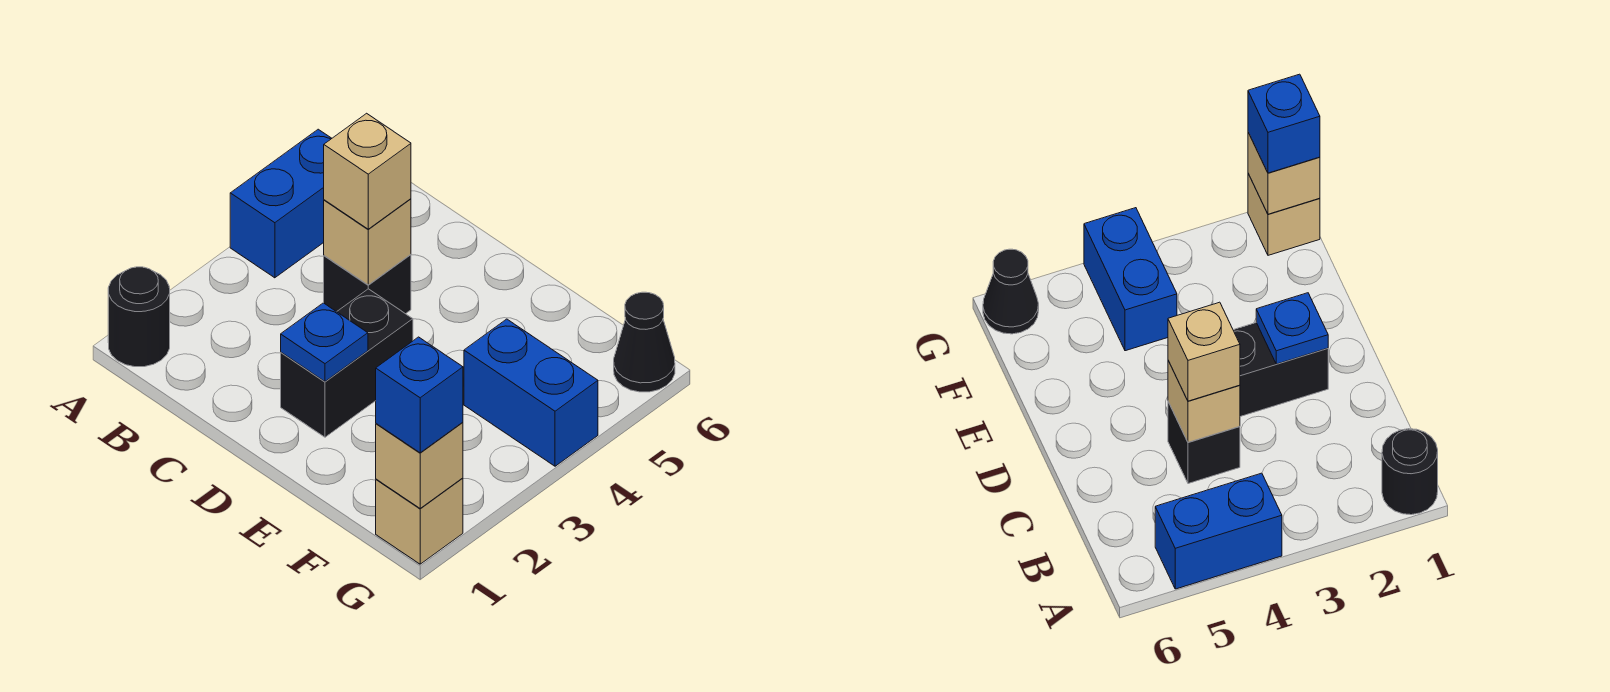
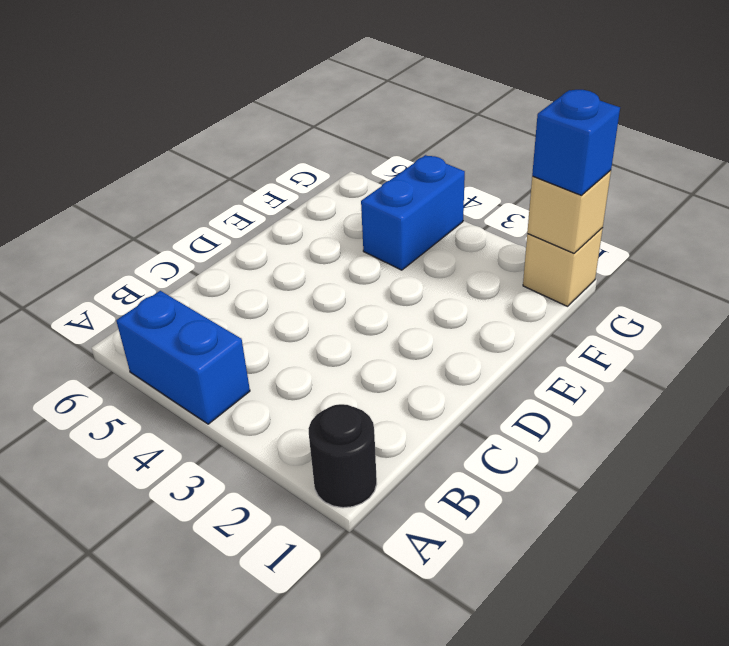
none -> black 1x1 brick [324,255,411,314]
none -> black 1x2 brick [281,289,413,437]
none -> black 1x1 cone [614,292,675,392]

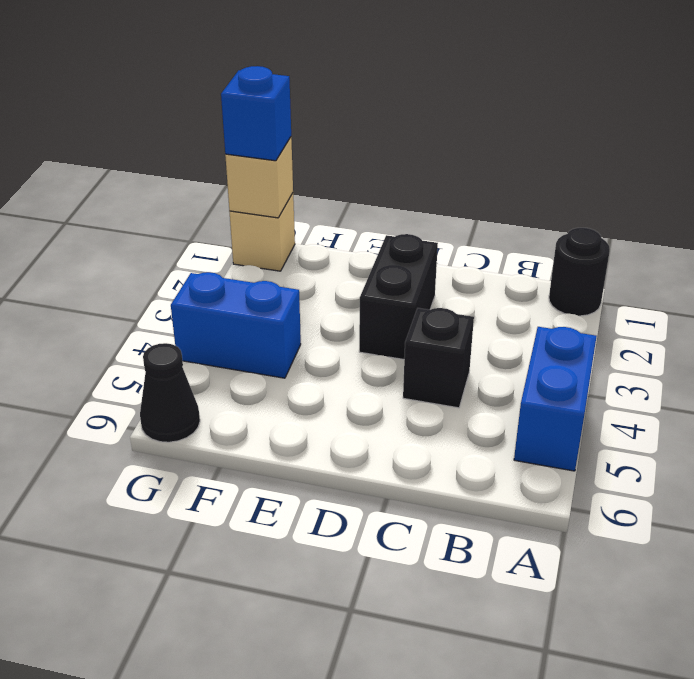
none -> tan 1x1 brick [324,199,411,285]
none -> blue 1x1 plate [281,303,368,381]
none -> tan 1x1 brick [324,113,411,229]

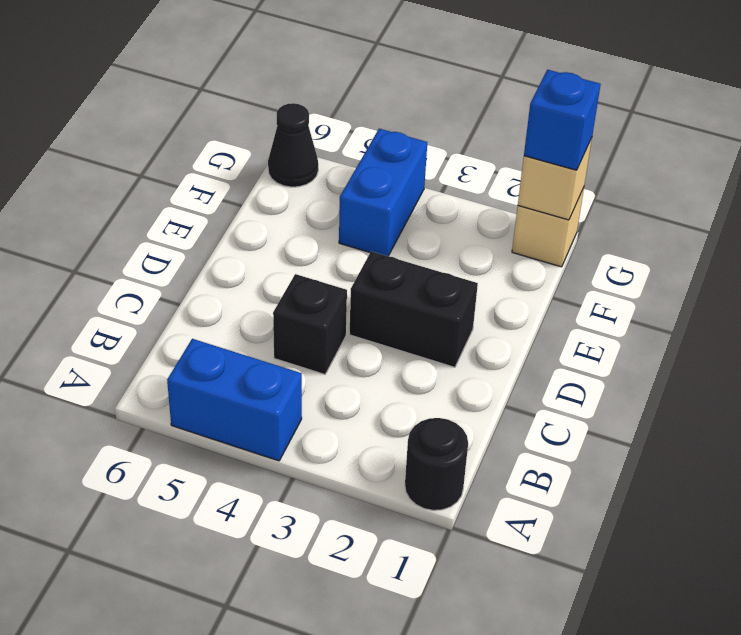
none -> tan 1x1 brick [324,199,411,285]
none -> blue 1x1 plate [281,303,368,381]
none -> tan 1x1 brick [324,113,411,229]

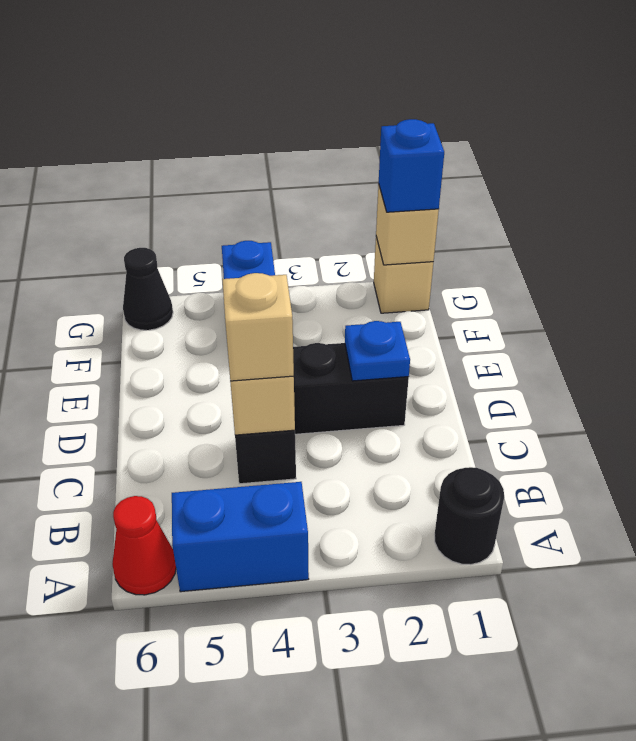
red 1x1 cone [112,496,176,595] -> none

